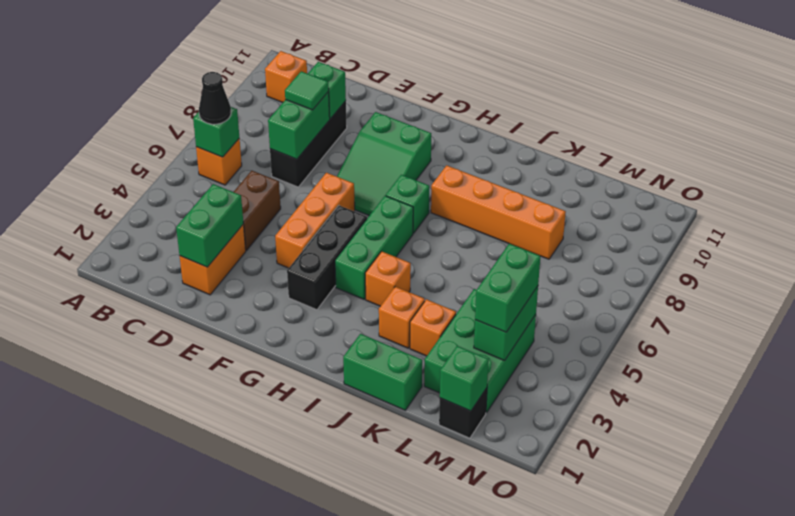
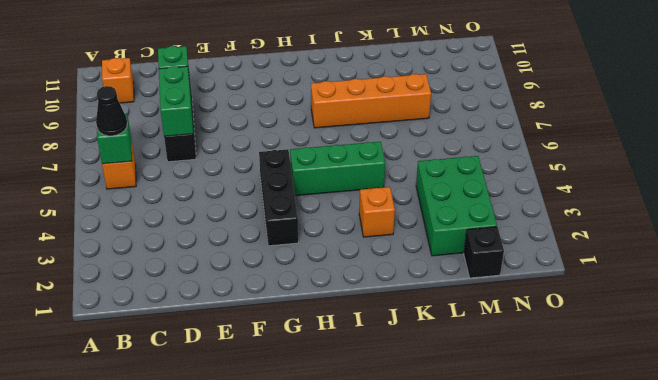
green 1x3 brick [290,142,385,196] -> green 1x3 brick turned to [335,196,413,299]
none -> orange 1x2 brick [180,224,246,295]
none -> brown 1x2 brick [234,171,281,251]
none -> orange 1x3 brick [275,173,355,268]

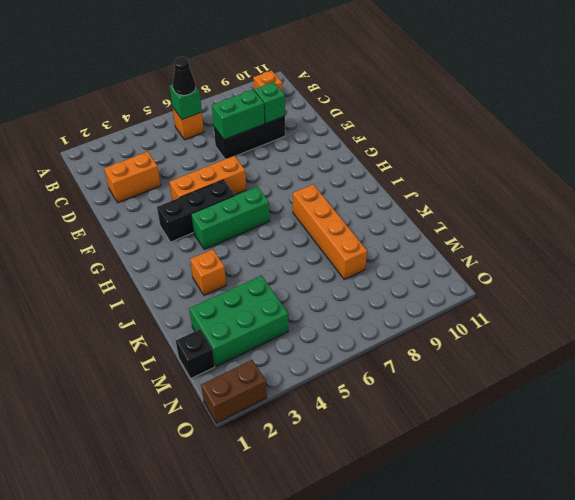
brown 1x2 brick [201,360,267,423] -> brown 1x2 brick moved to [234,171,281,251]
none -> green 2x3 slope [337,112,431,216]
none -> green 1x1 brick [386,175,429,233]
none -> orange 1x1 brick [365,251,411,306]

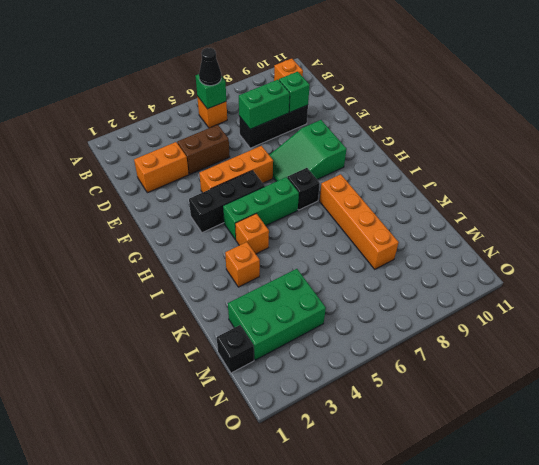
black 1x1 brick [287,168,320,210] -> green 1x1 brick [386,175,429,233]
none -> green 1x2 brick [343,334,422,410]
none -> orange 1x1 brick [410,299,456,356]
none -> green 1x2 brick [176,184,243,267]

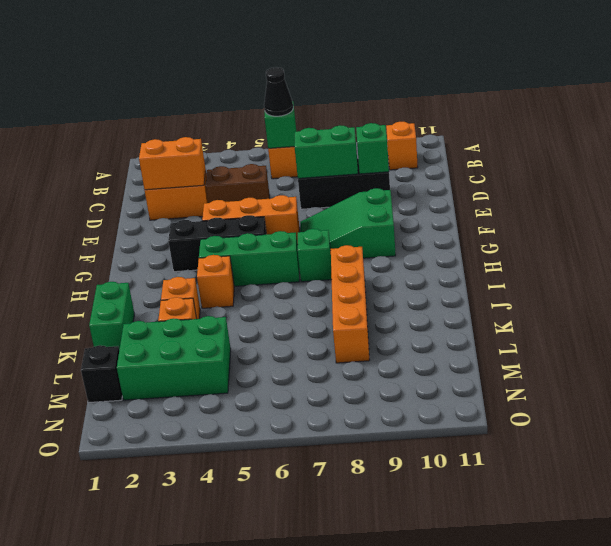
orange 1x2 brick [139,137,206,190] -> green 1x2 brick [176,184,243,267]
none -> green 1x1 brick [440,346,489,411]
none -> green 1x2 brick [474,286,538,361]
none -> green 1x1 tile [285,71,329,110]

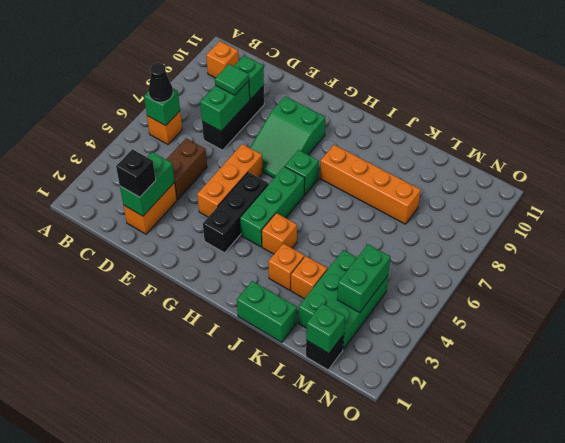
black 1x1 brick [116,149,156,197] -> none
none -> green 1x2 brick [475,244,540,332]

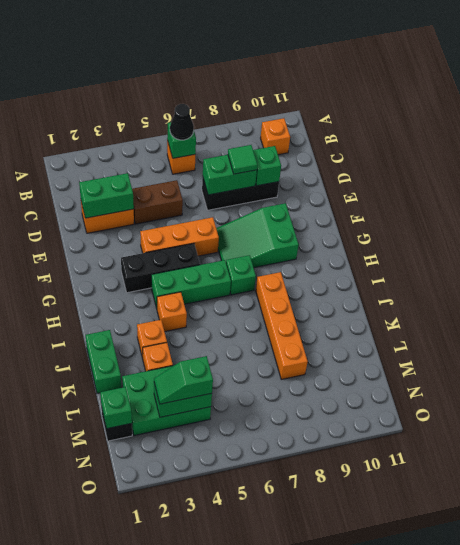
green 1x2 slope [154,356,213,404] -> green 1x2 brick [475,244,540,332]

